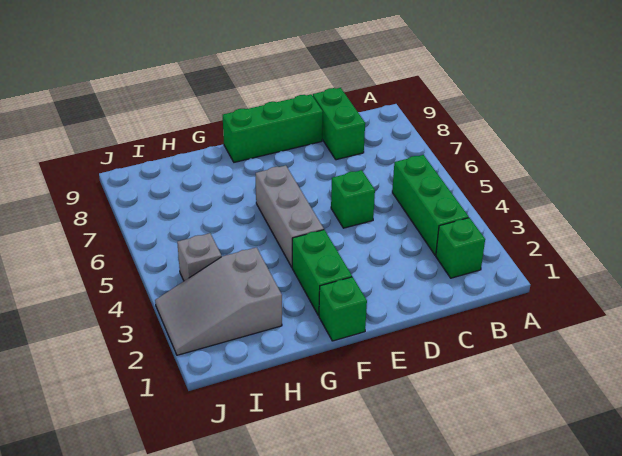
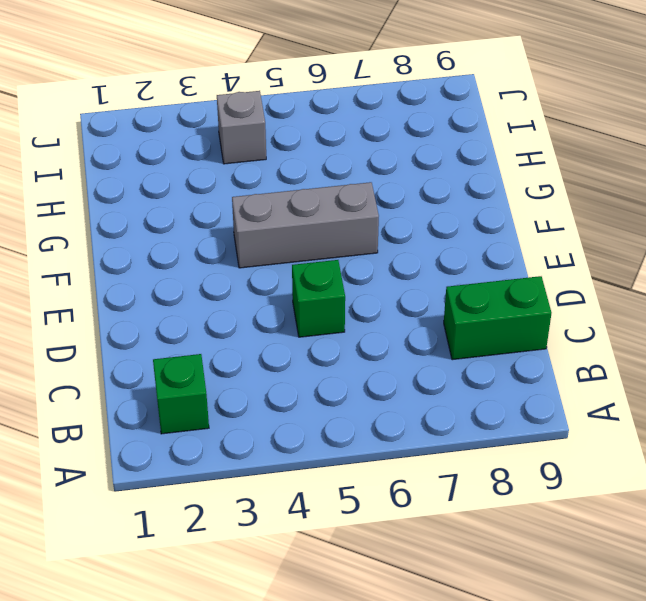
none -> green 1x3 brick [392,155,469,255]
none -> green 1x3 brick [223,94,323,162]

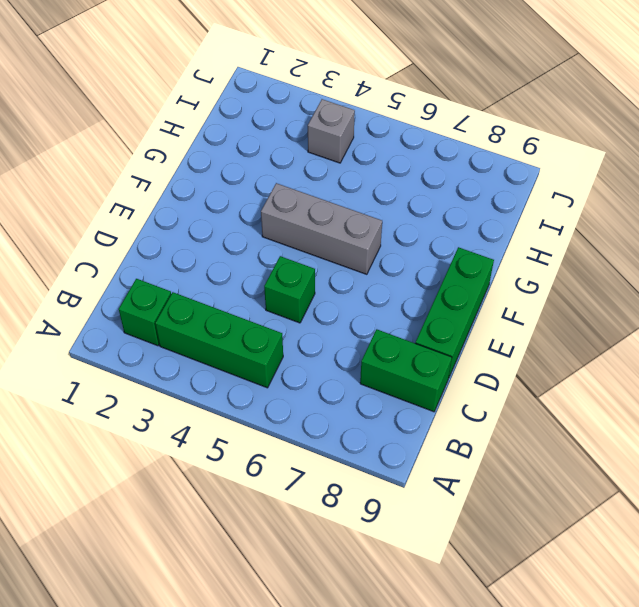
none -> green 1x1 brick [319,277,367,341]
none -> green 1x2 brick [292,230,352,316]

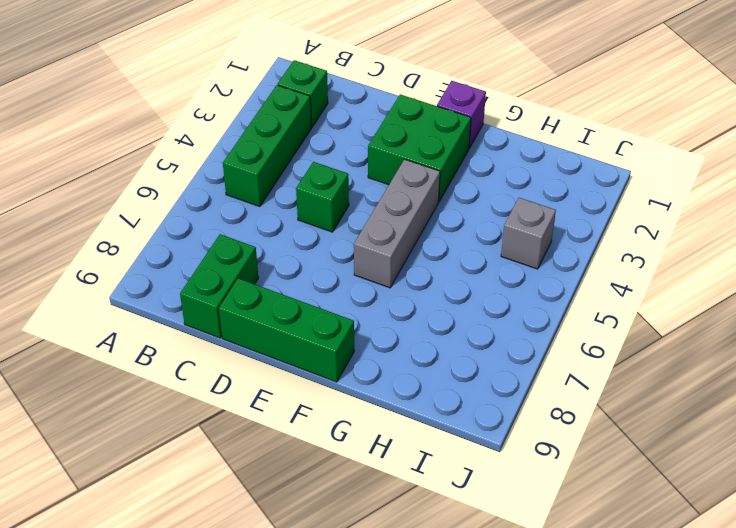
green 2x2 brick [368,94,471,201] -> green 1x2 brick [292,230,352,316]
purple 1x1 brick [437,81,486,148] -> green 1x1 brick [319,277,367,341]
none -> grey 2x3 slope [155,247,282,355]

